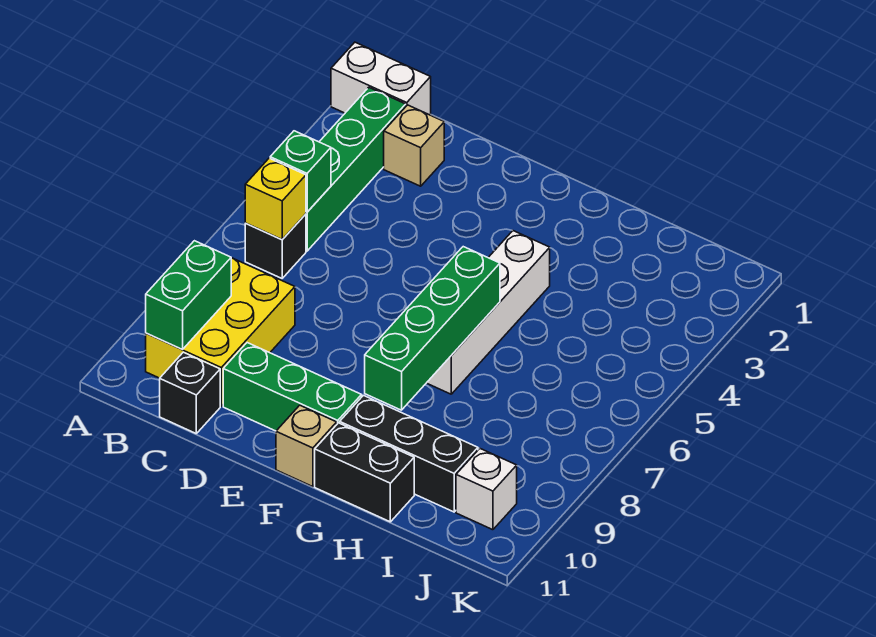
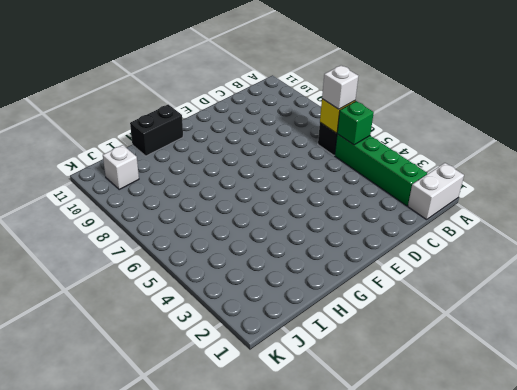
white 1x1 brick [322,65,358,109] -> none
none -> yellow 2x3 brick [146,258,295,406]
none -> tan 1x1 brick [384,105,444,186]
none -> black 1x1 brick [160,352,220,433]

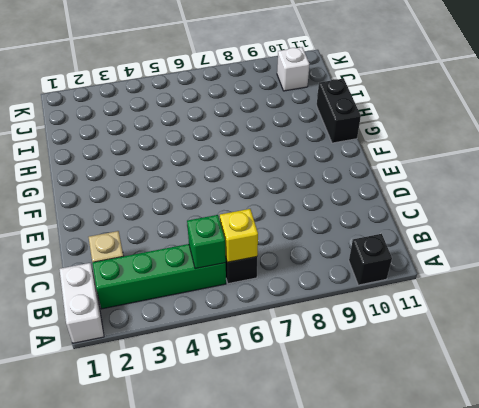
black 1x1 brick [349,234,392,285] -> black 1x1 brick moved to [160,352,220,433]
none -> yellow 2x3 brick [146,258,295,406]
none -> green 1x3 brick [223,343,362,431]
none -> tan 1x1 brick [276,405,337,487]

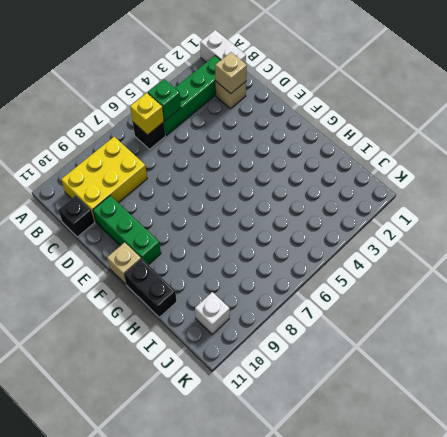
tan 1x1 brick [215,52,247,94] -> none
none -> white 1x4 brick [427,231,550,394]
none -> black 1x3 brick [340,395,478,512]
none -> green 1x2 brick [146,241,231,349]

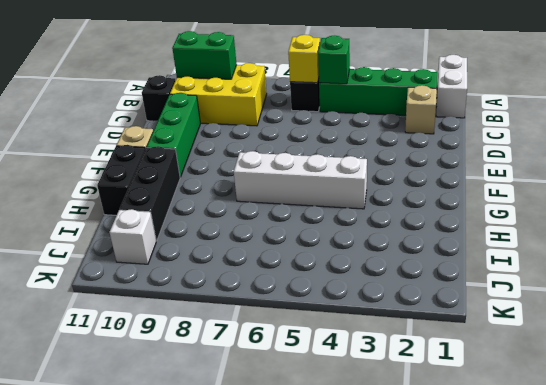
none -> green 1x4 brick [365,247,500,410]

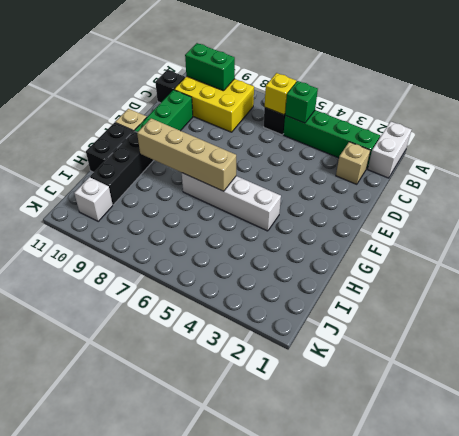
tan 1x4 brick [137,118,236,191] -> green 1x4 brick [365,247,500,410]

